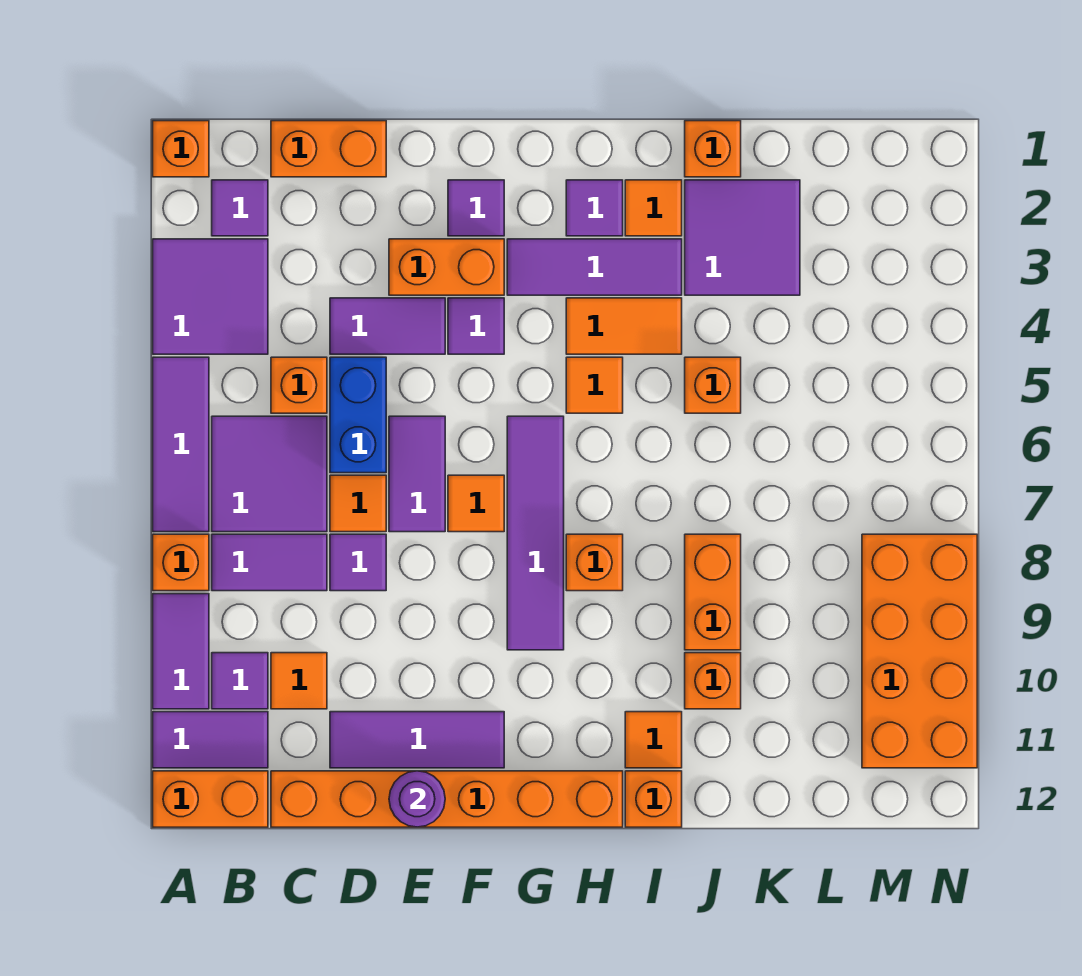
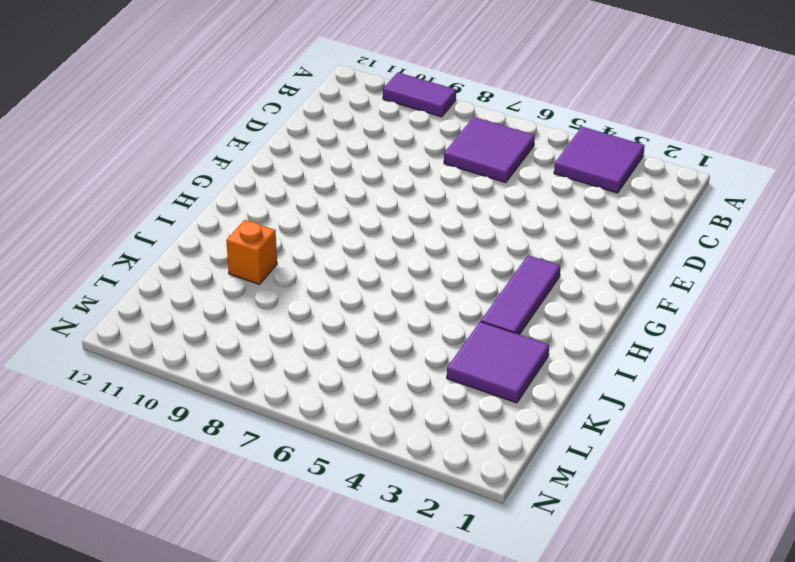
none -> orange 1x1 brick [153,121,209,177]
none -> purple 1x3 tile [153,357,209,532]
none -> orange 1x1 brick [153,534,209,591]
none -> purple 1x2 tile [153,712,268,768]

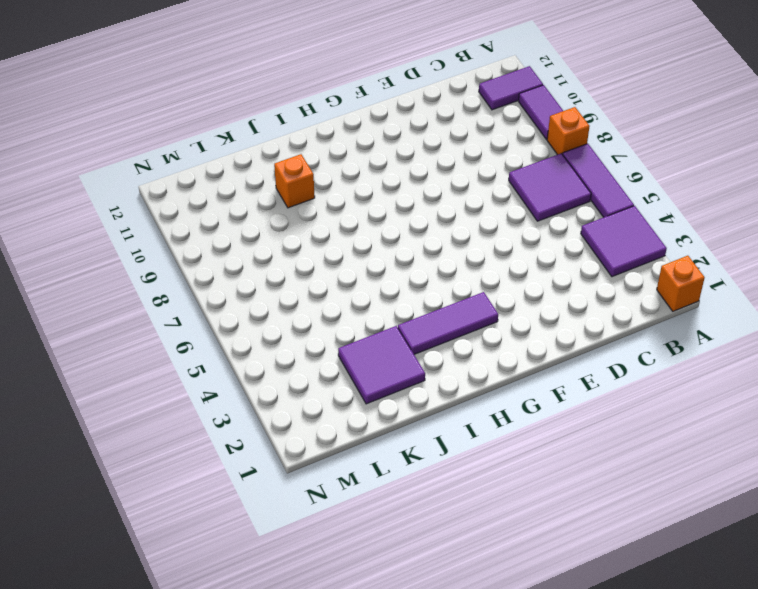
none -> orange 1x2 brick [153,771,268,827]
none -> purple 1x1 tile [212,180,268,236]
none -> purple 1x2 tile [212,534,327,591]
none -> purple 1x1 tile [212,653,268,709]

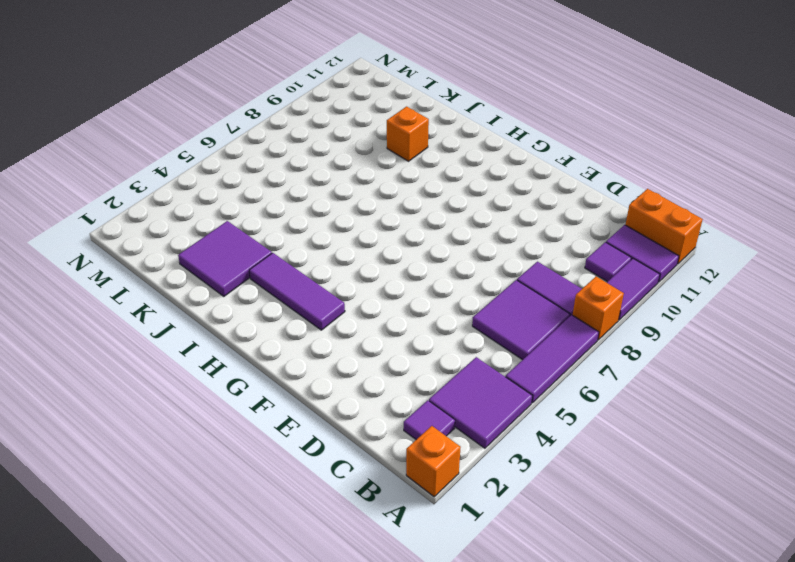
none -> orange 1x2 brick [271,121,386,177]
none -> orange 1x1 brick [271,357,327,413]
none -> orange 1x1 tile [271,653,327,709]
none -> orange 1x6 brick [271,771,623,827]

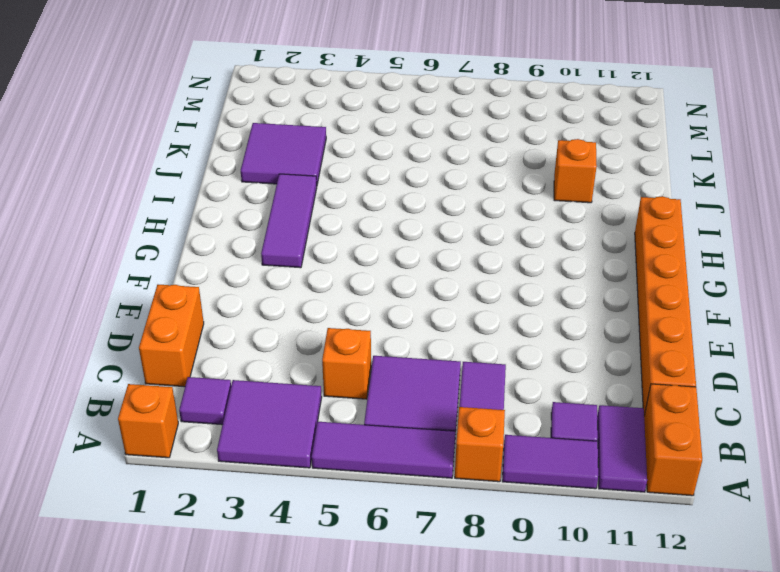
none -> orange 1x1 tile [271,653,327,709]
none -> purple 1x2 tile [330,298,445,354]
none -> blue 1x2 brick [330,357,386,473]
none -> orange 1x1 tile [330,475,386,532]

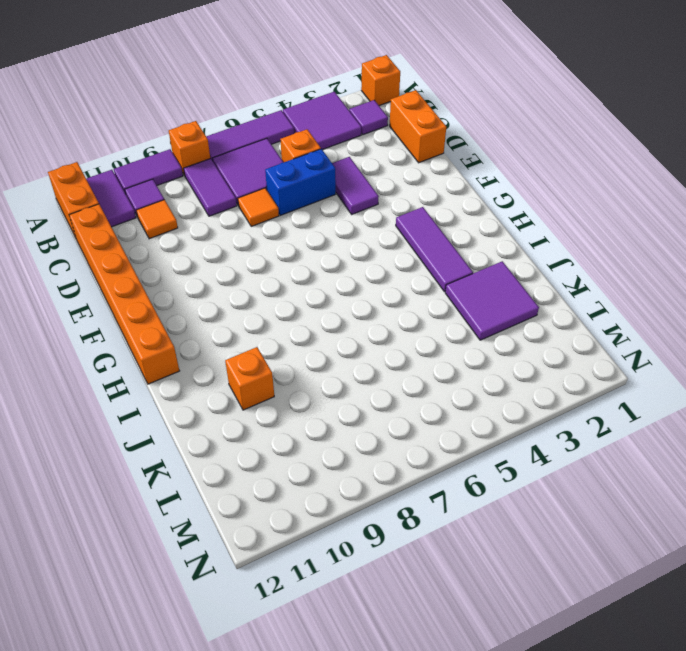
none -> purple 1x1 tile [330,534,386,591]
none -> purple 1x3 tile [330,712,504,768]
none -> orange 1x2 brick [389,239,504,295]
none -> purple 1x2 tile [389,416,445,532]

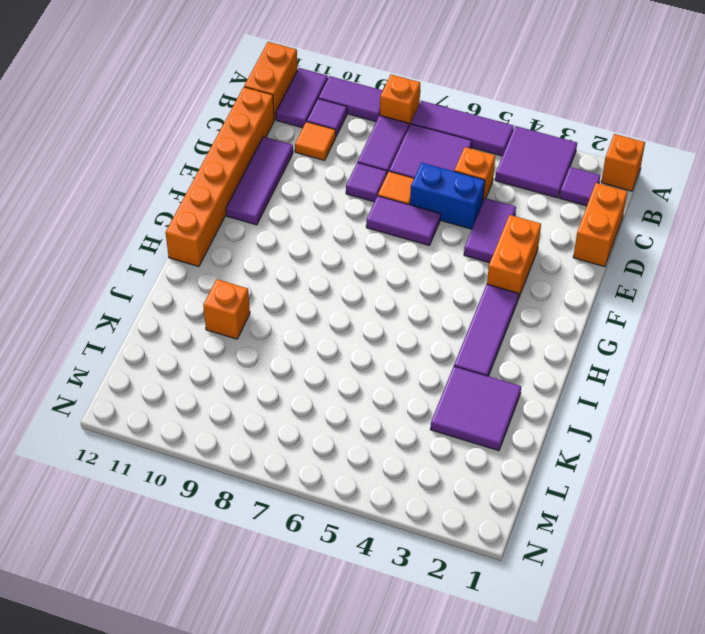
none -> purple 1x1 tile [448,180,504,236]
none -> purple 1x1 tile [448,298,504,354]
none -> orange 1x1 tile [448,475,504,532]
none -> purple 1x4 tile [507,416,564,650]

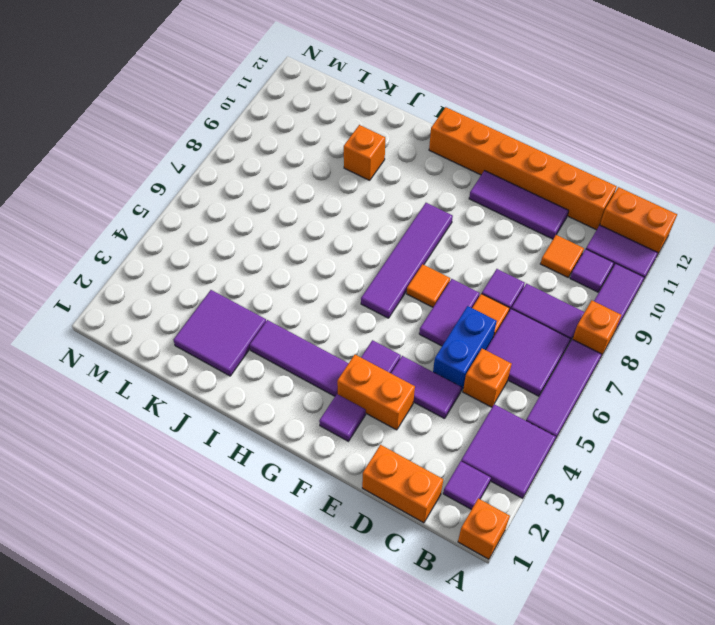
none -> purple 1x1 tile [566,180,623,236]
none -> orange 1x2 tile [566,298,682,354]
none -> orange 1x1 tile [566,357,623,413]
none -> orange 1x1 brick [566,534,623,591]

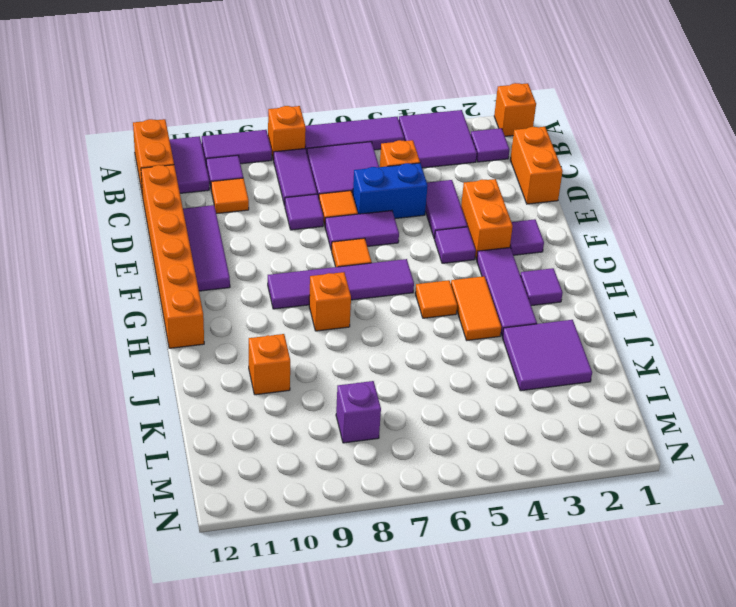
purple 1x1 brick [336,381,381,443] -> none
none -> orange 1x1 tile [625,180,682,236]
none -> orange 1x1 tile [625,712,682,768]
none -> orange 1x1 brick [625,771,682,827]
none -> orange 1x1 brick [685,121,741,177]

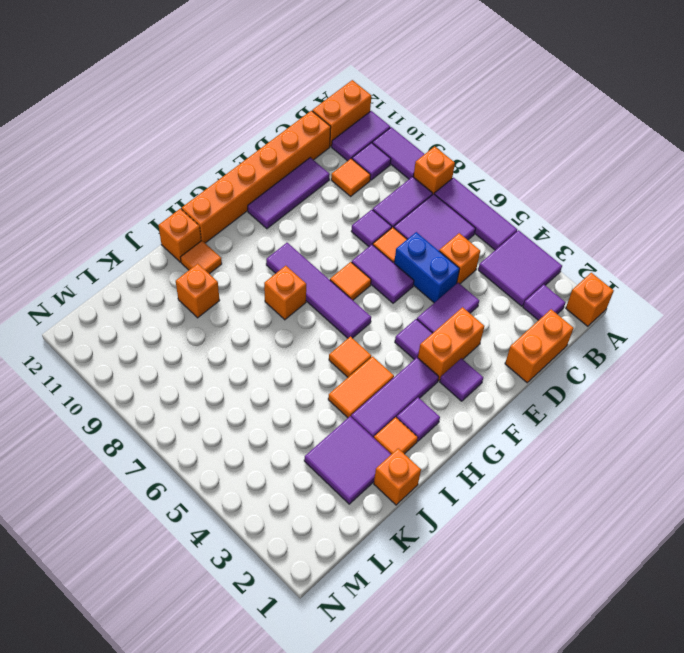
none -> orange 1x1 brick [685,357,741,413]
none -> orange 1x2 brick [685,534,741,650]
none -> orange 2x4 brick [862,534,977,768]
none -> purple 1x1 round brick [389,771,445,827]

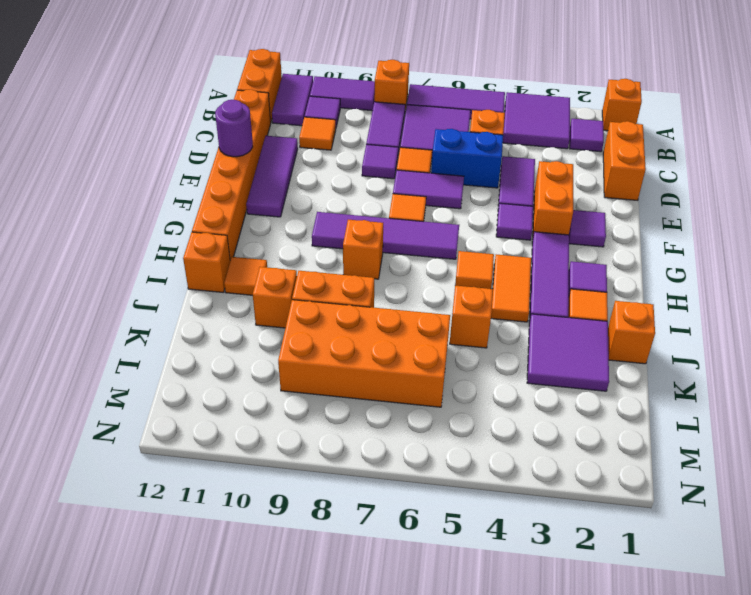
orange 2x4 brick [278,300,450,407] -> orange 2x4 brick moved to [862,534,977,768]

